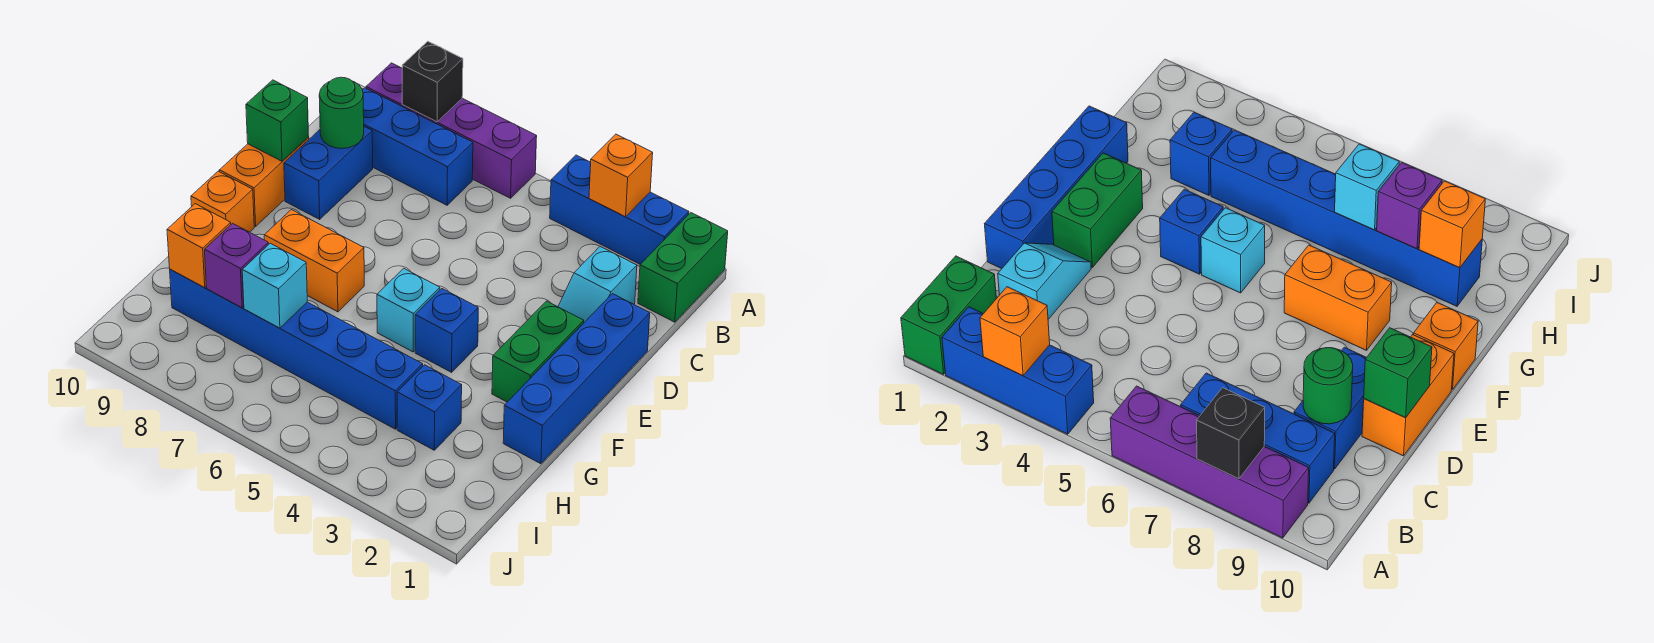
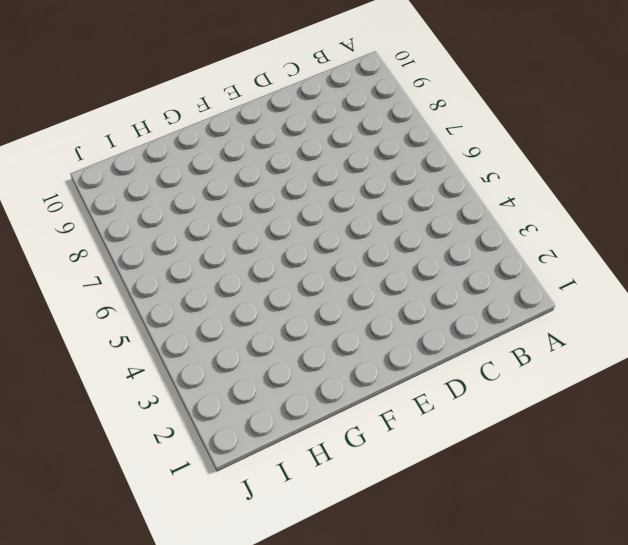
none -> green 1x2 brick [638,213,728,322]
none -> blue 1x3 brick [550,155,689,264]
none -> purple 1x4 brick [366,63,537,198]

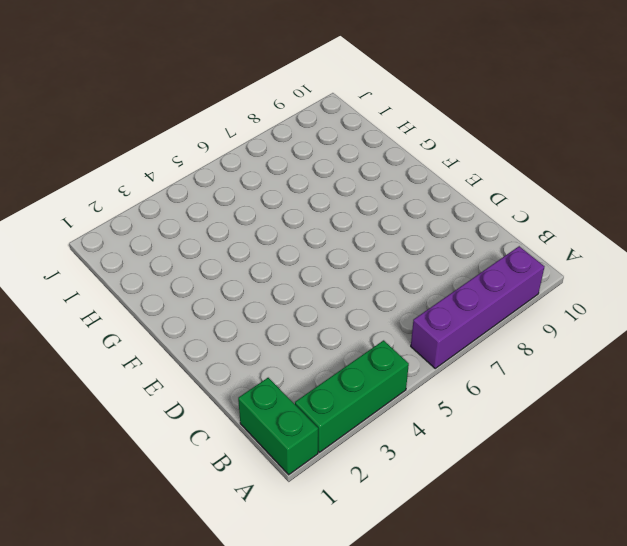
green 1x3 brick [295,340,409,452] -> blue 1x3 brick [550,155,689,264]
none -> blue 1x3 brick [362,88,473,205]
none -> cyan 1x2 slope [558,247,637,322]
none -> blue 1x2 brick [284,127,373,219]

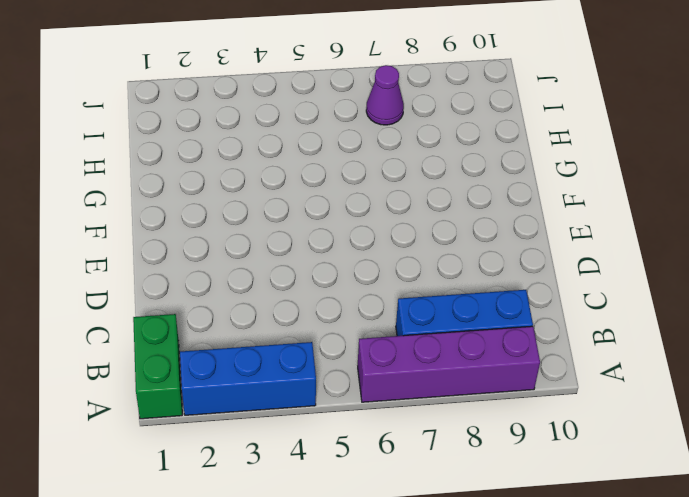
purple 1x1 cone [366,65,404,125] -> none
none -> cyan 1x2 slope [558,247,637,322]
none -> blue 1x2 brick [284,127,373,219]
none -> blue 1x4 brick [503,294,650,464]

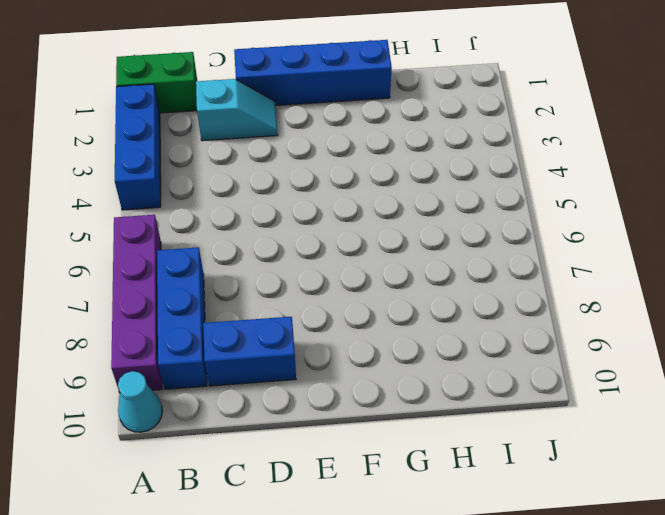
cyan 1x1 cone [118,371,162,432] -> none
none -> orange 1x2 brick [219,138,309,226]
none -> green 1x2 brick [492,301,584,402]
none -> blue 1x1 brick [415,289,478,372]

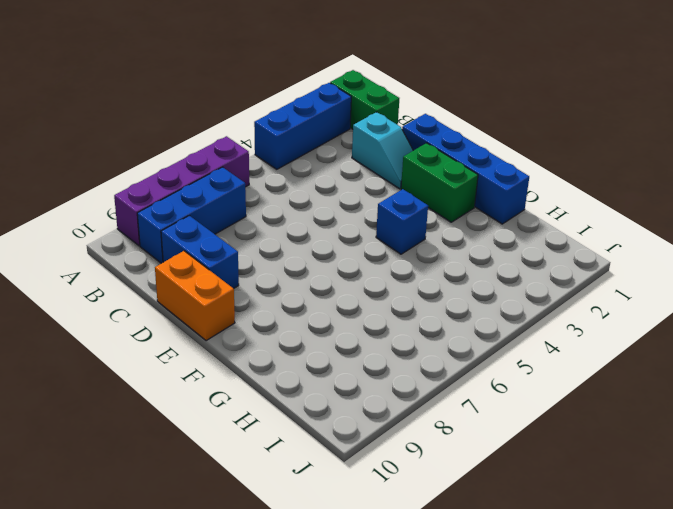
none -> cyan 1x1 brick [377,268,440,352]
none -> orange 1x2 brick [264,210,364,312]
none -> orange 1x1 brick [191,171,254,232]

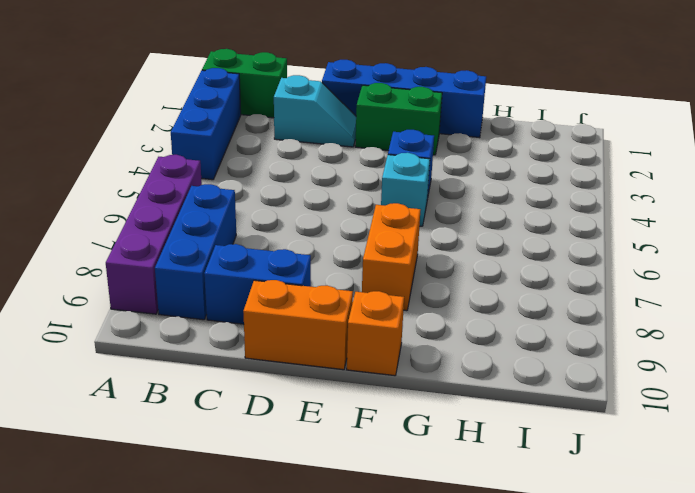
none -> blue 1x1 brick [397,365,462,450]
none -> blue 1x6 brick [170,269,423,429]
none -> orange 1x1 brick [589,134,653,217]

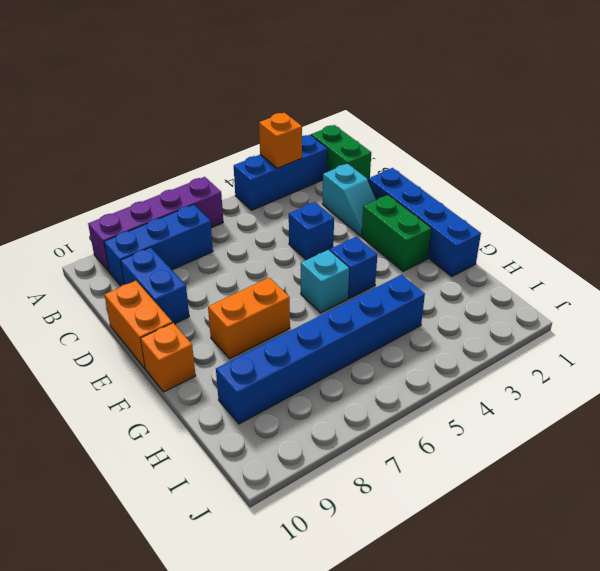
blue 1x1 brick [289,202,334,260] -> blue 1x1 brick moved to [397,365,462,450]
none -> black 1x1 brick [402,41,463,122]
none -> green 1x1 round brick [319,77,364,149]
none -> green 1x1 brick [246,80,309,161]

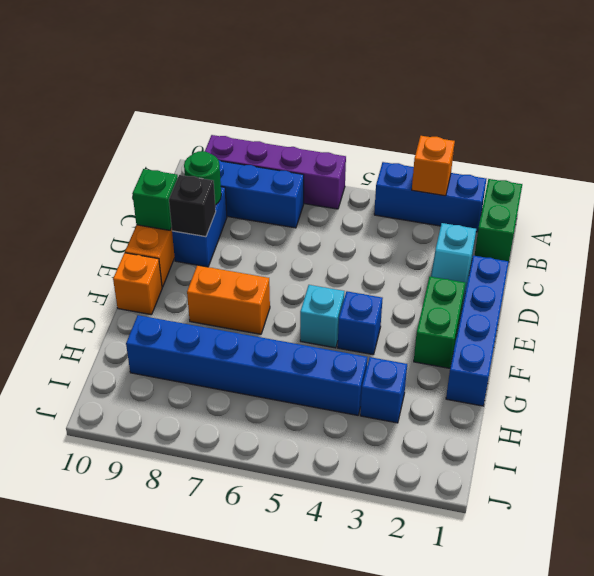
black 1x1 brick [169,175,216,237] -> black 1x1 brick moved to [402,41,463,122]
none -> cyan 1x1 brick [242,243,307,328]
none -> purple 1x1 brick [205,223,268,308]
none -> orange 1x1 brick [167,204,231,288]

